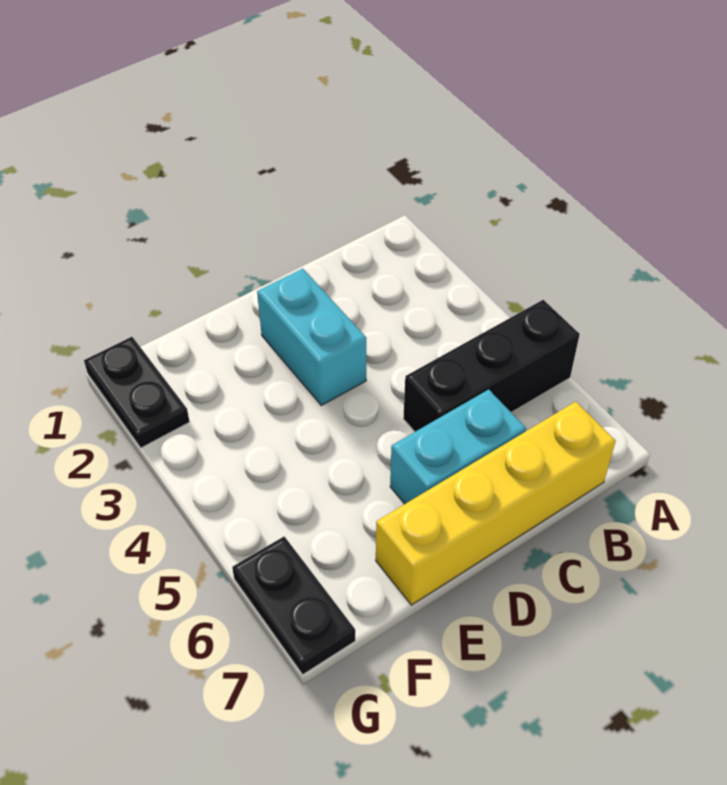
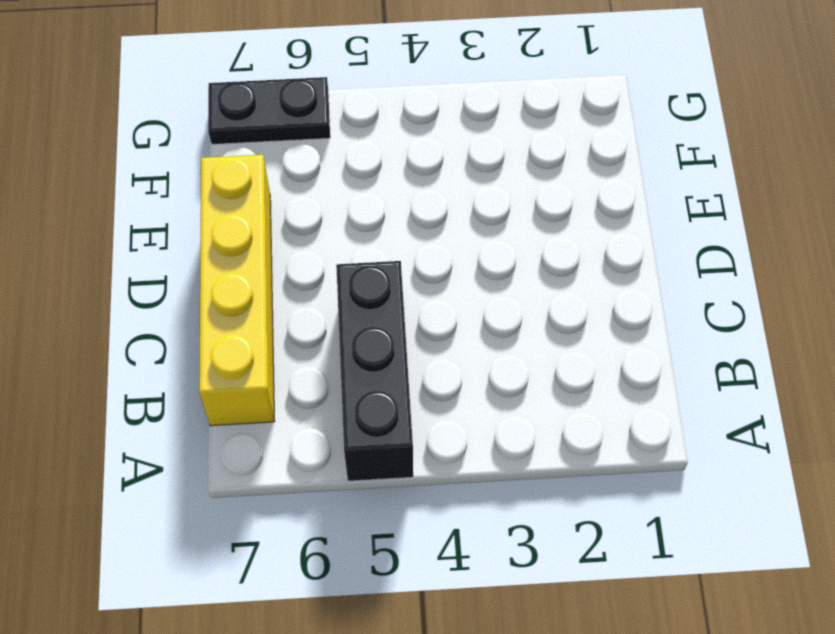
none -> cyan 1x2 brick [390,389,526,504]
none -> cyan 1x2 brick [257,269,366,405]

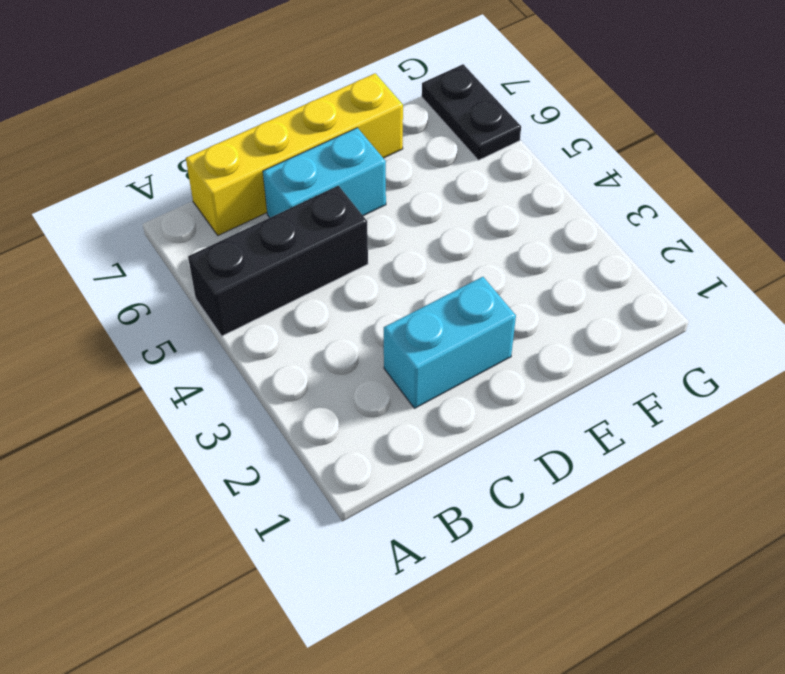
cyan 1x2 brick [384,277,516,408] -> cyan 1x2 brick turned to [257,269,366,405]
none -> black 1x2 plate [84,337,190,448]

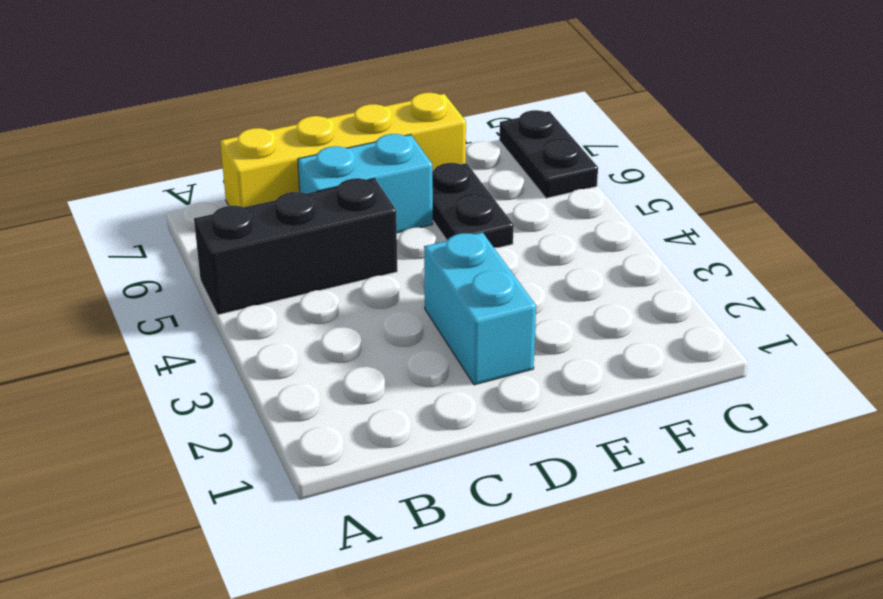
black 1x2 plate [432,163,514,248] -> black 1x2 plate moved to [84,337,190,448]

